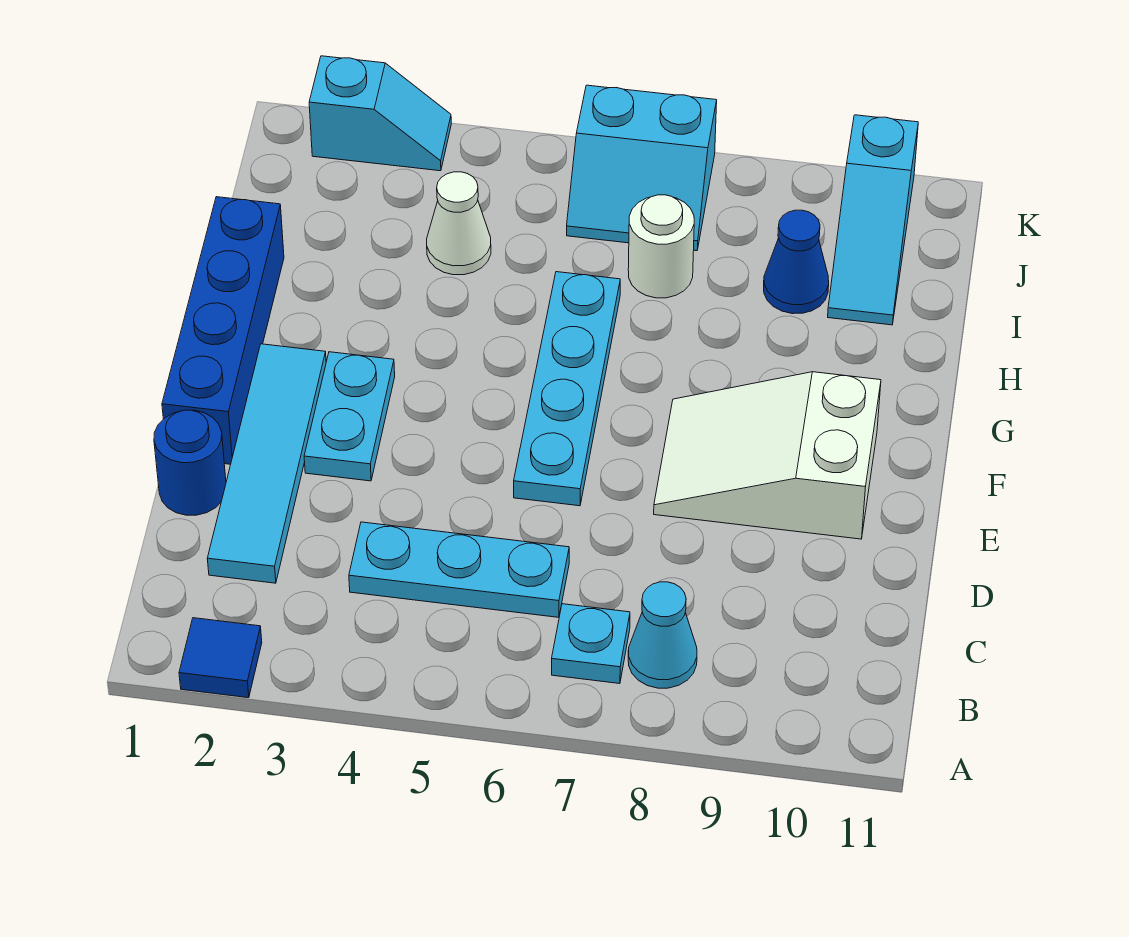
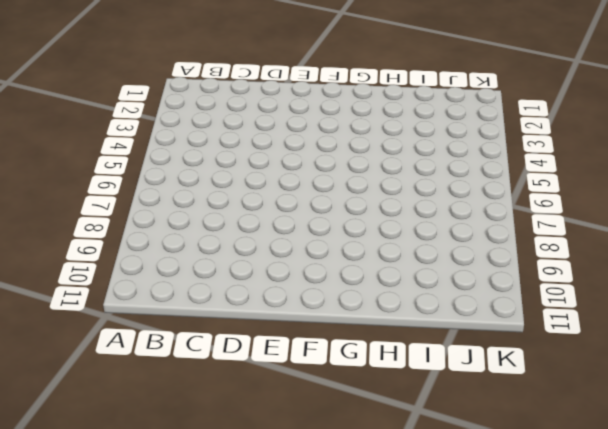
none -> blue 1x1 tile [179,618,262,698]
none -> cyan 1x1 plate [552,604,630,684]
none -> cyan 1x1 cone [628,582,697,688]

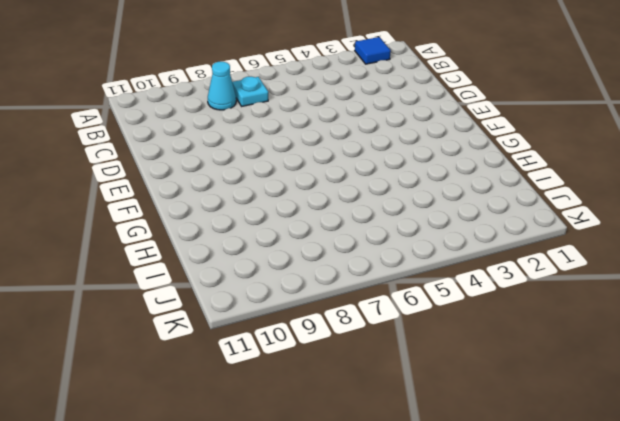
none -> cyan 1x4 tile [207,344,326,583]
none -> cyan 1x3 plate [349,522,569,617]
none -> blue 1x1 round brick [154,410,226,515]

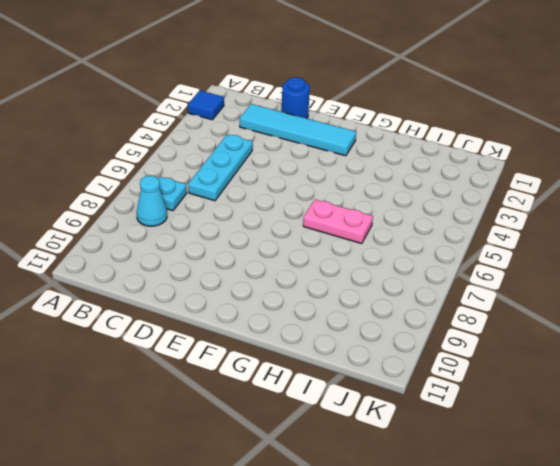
pink 1x2 plate [303,200,373,244] -> cyan 1x4 plate [514,272,620,506]
none -> blue 1x4 brick [162,197,284,464]
none -> cyan 1x2 plate [304,352,395,481]
none -> white 2x3 slope [654,372,881,539]

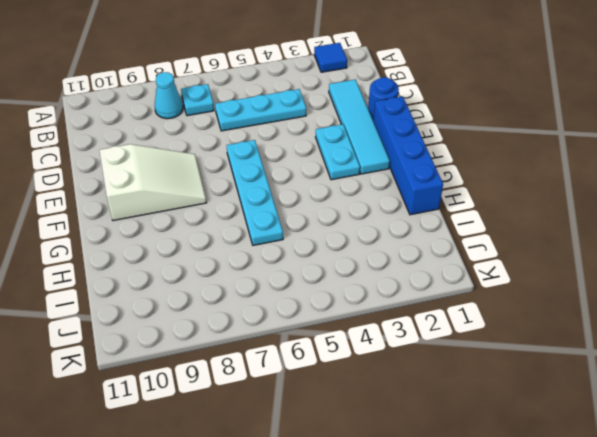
none -> white 1x1 cone [427,172,491,275]
none -> white 1x1 round brick [628,195,694,298]
none -> blue 1x1 cone [764,210,829,314]

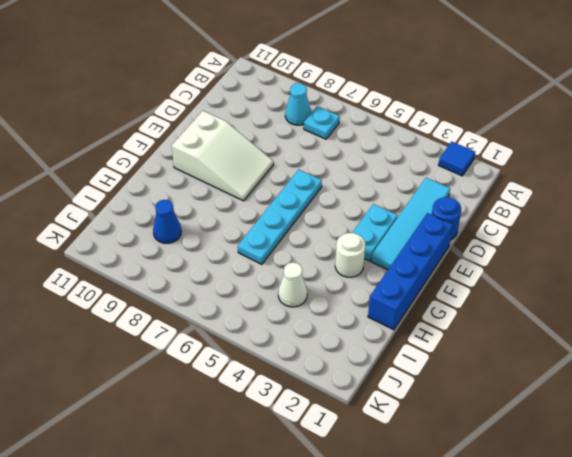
white 1x1 round brick [335,233,365,277] -> white 1x1 round brick moved to [628,195,694,298]
none -> cyan 1x3 plate [349,522,569,617]
none -> cyan 1x3 slope [828,115,918,325]
none -> cyan 2x2 slope [567,85,717,251]

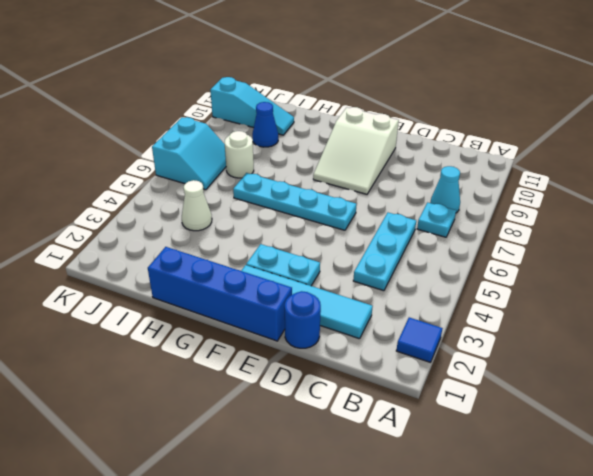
none -> cyan 1x2 slope [309,56,451,171]

